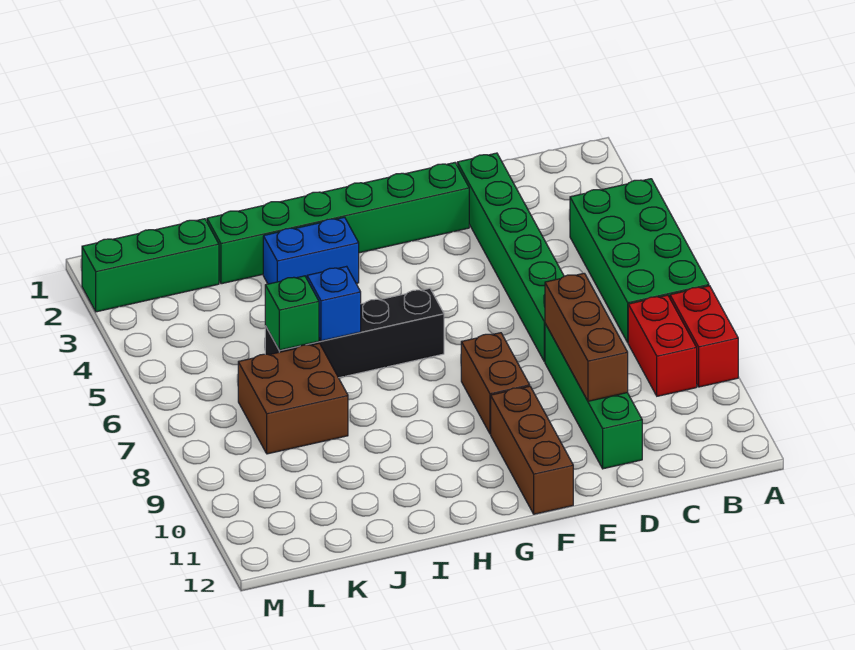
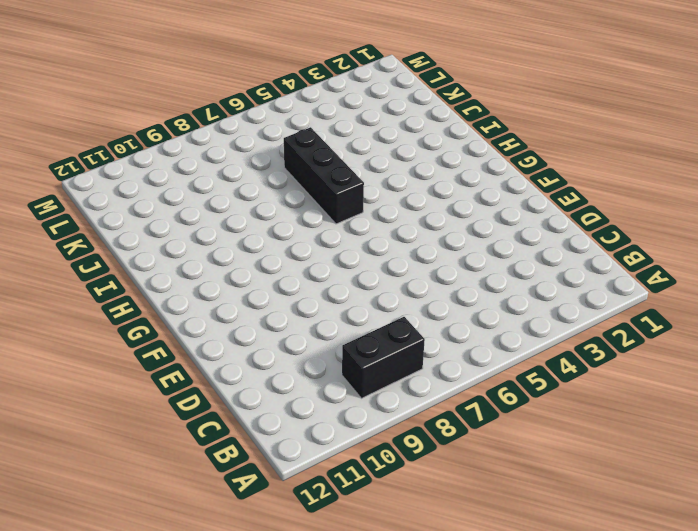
black 1x2 brick [342,317,425,398] -> red 1x2 brick [628,295,697,396]
black 1x3 brick [284,127,364,224] -> black 1x4 brick [265,288,444,378]
none -> green 2x4 brick [570,179,709,342]
none -> red 1x2 brick [670,286,738,387]
none -> green 1x6 brick [457,153,564,362]

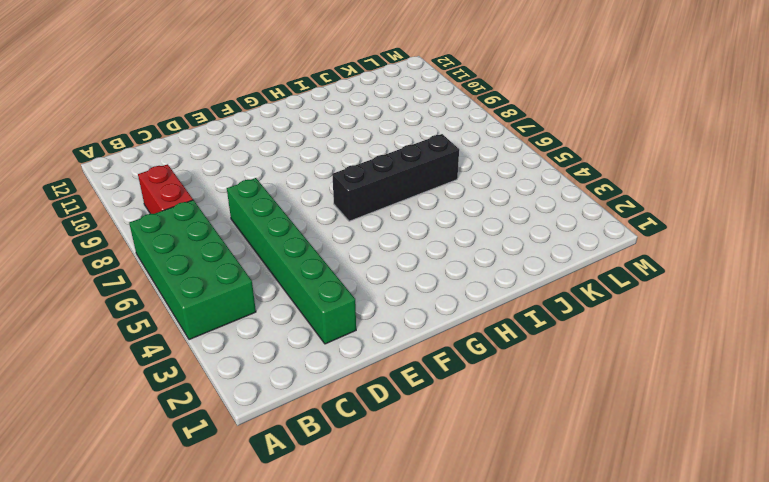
none -> red 1x2 brick [670,286,738,387]
none -> green 1x4 brick [545,324,642,469]
none -> green 1x6 brick [207,163,469,284]

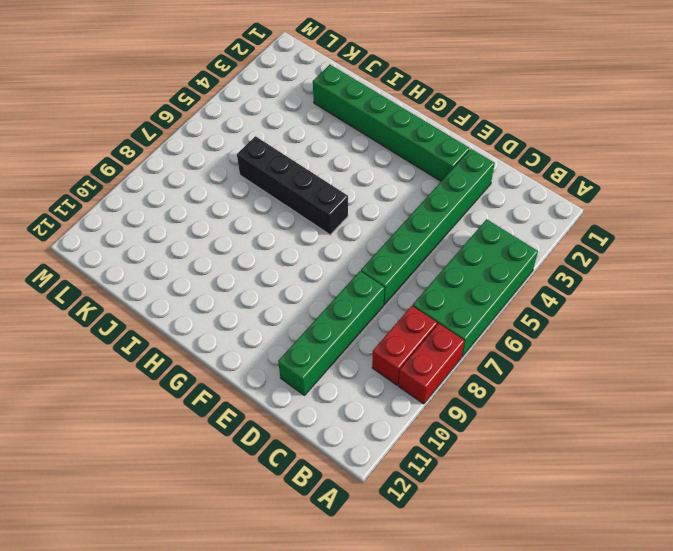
none -> brown 1x2 brick [461,333,530,434]
none -> brown 1x3 brick [491,386,573,514]
none -> blue 1x2 brick [263,217,359,284]

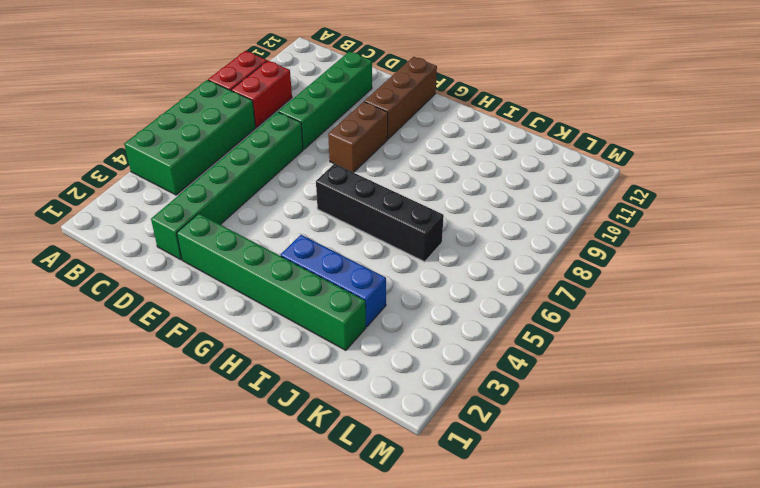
blue 1x3 brick [281,235,386,327] -> blue 1x2 brick [263,217,359,284]
none -> brown 2x2 brick [238,343,348,454]
none -> green 1x3 brick [82,219,219,312]
none -> brown 1x3 brick [545,273,628,401]

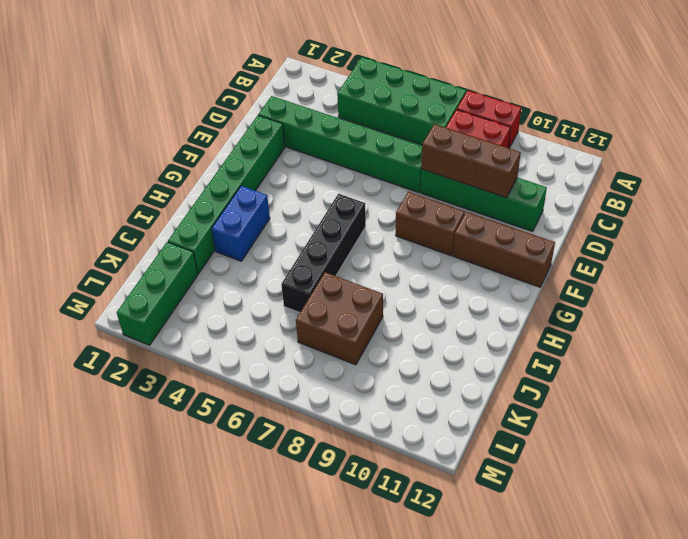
none -> blue 1x1 brick [307,266,361,341]
none -> green 1x1 brick [265,276,319,350]

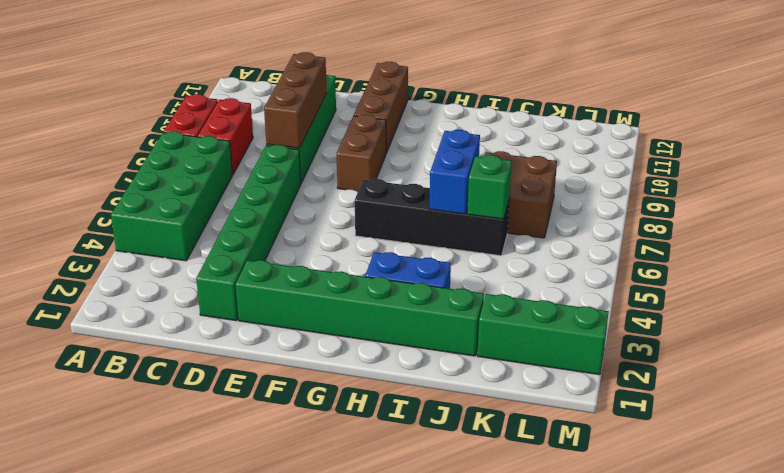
blue 1x2 brick [429,130,480,214] -> blue 1x1 brick [307,266,361,341]

